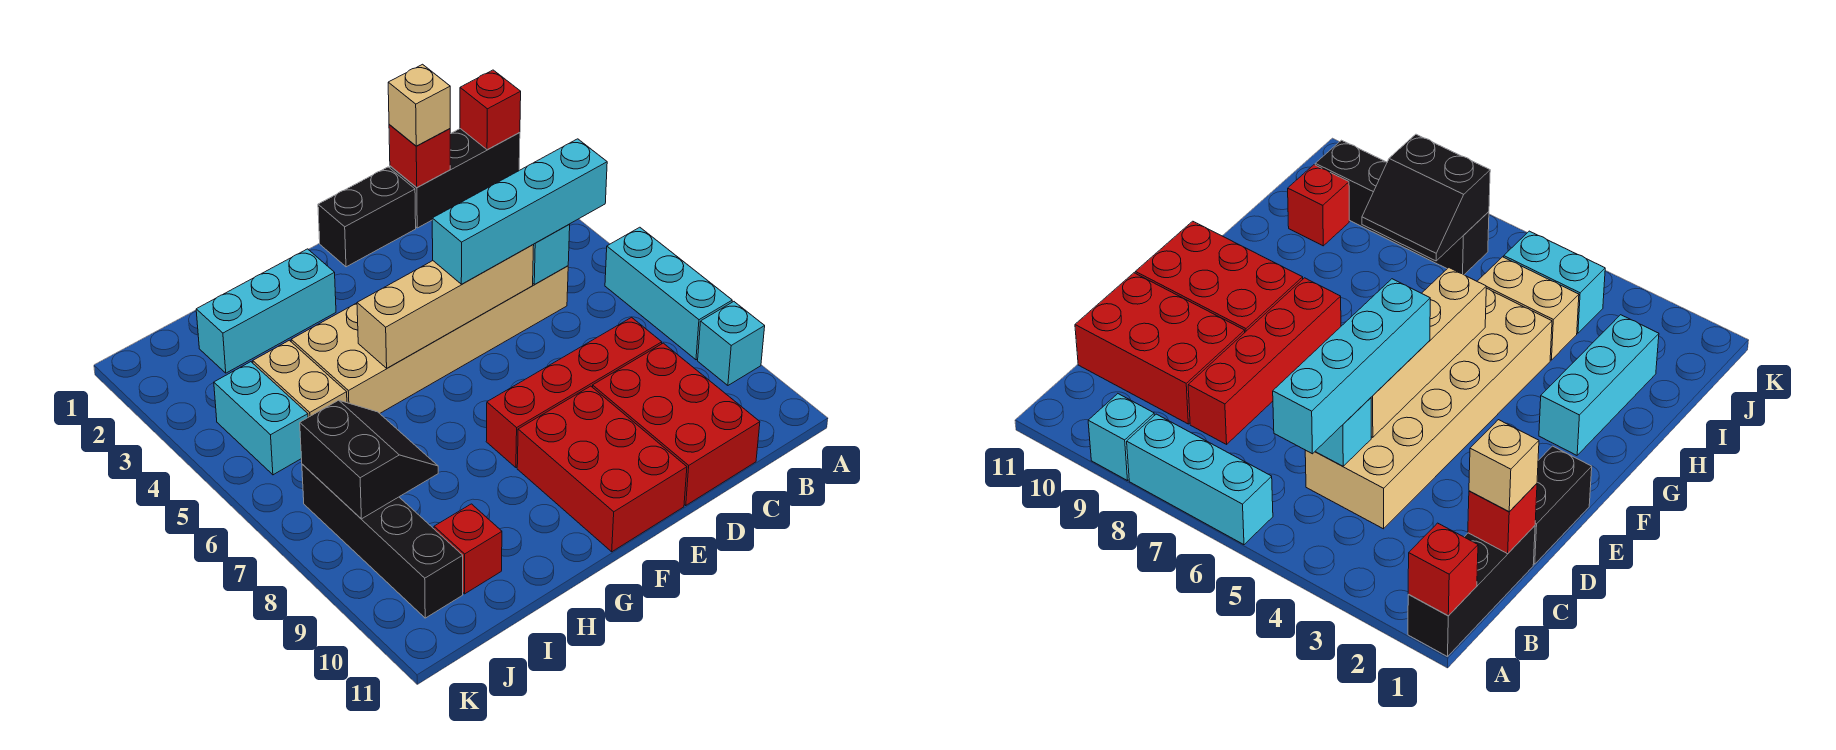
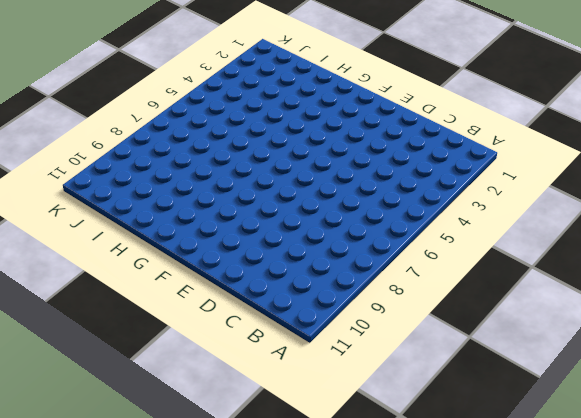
none -> black 1x3 brick [390,129,520,228]
none -> cyan 1x3 brick [605,227,732,360]
none -> cyan 1x1 brick [698,302,765,385]

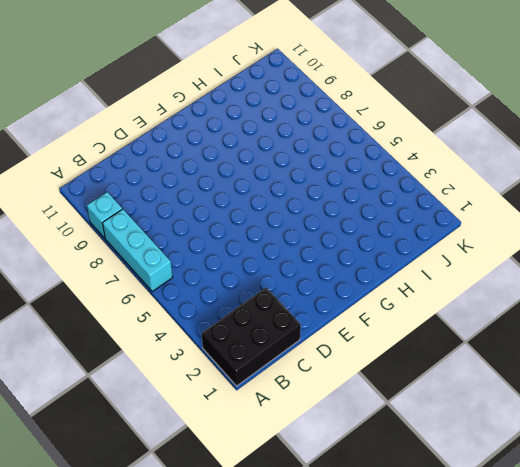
black 2x3 brick [202,288,301,386] -> black 1x3 brick [390,129,520,228]
none -> tan 2x6 brick [291,266,568,413]
none -> red 1x4 brick [486,317,662,468]
none -> red 2x3 brick [593,343,760,505]

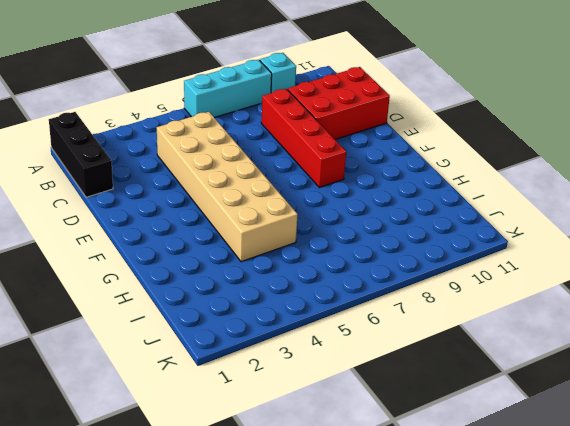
none -> black 1x2 brick [318,167,416,267]
none -> red 2x3 brick [517,386,687,552]
none -> cyan 1x3 brick [196,249,336,373]

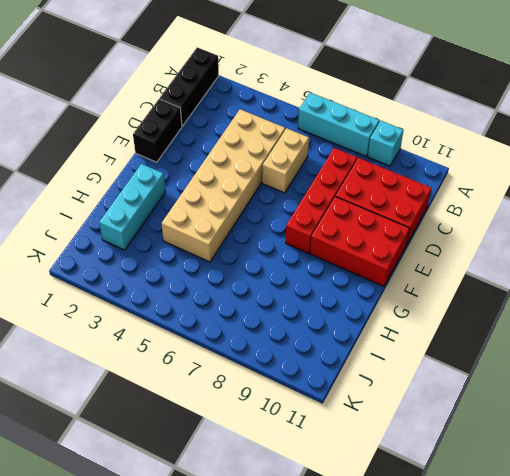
tan 1x2 brick [262,128,309,193] -> tan 1x2 brick turned to [253,340,347,417]
none -> red 1x1 brick [434,504,502,594]
none -> cyan 1x2 brick [214,362,308,475]
none -> black 1x4 brick [302,464,463,618]

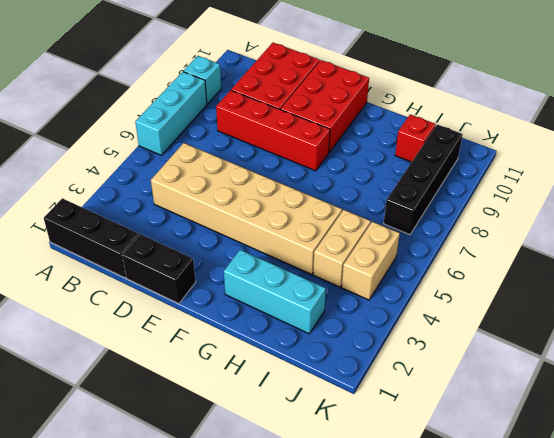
tan 1x2 brick [342,222,400,300] -> cyan 1x2 brick [214,362,308,475]
none -> red 1x1 brick [460,70,521,150]
none -> red 1x1 brick [389,124,450,188]
none -> cyan 1x1 brick [533,224,570,284]

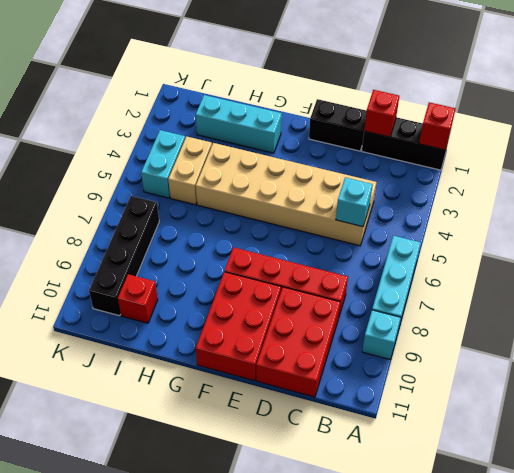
none -> tan 1x4 brick [357,245,534,368]
none -> black 2x2 slope [300,400,438,519]
none -> cyan 1x4 brick [432,139,607,284]

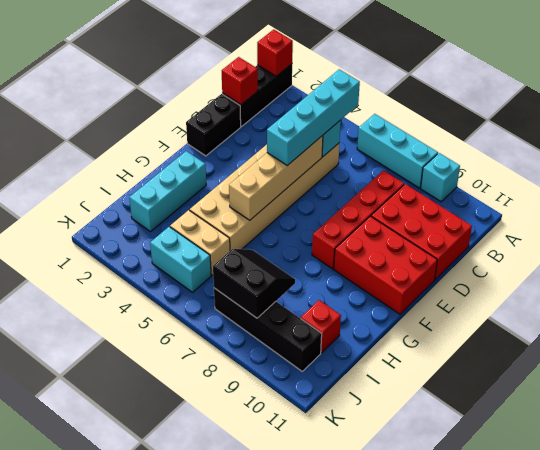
none -> tan 1x1 brick [388,64,450,146]

